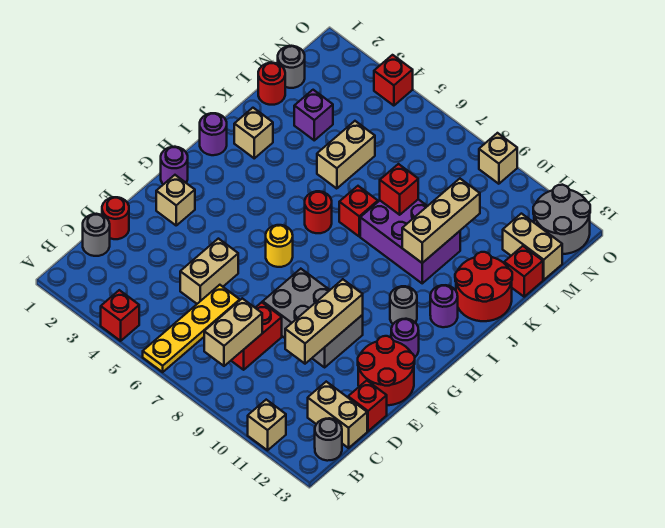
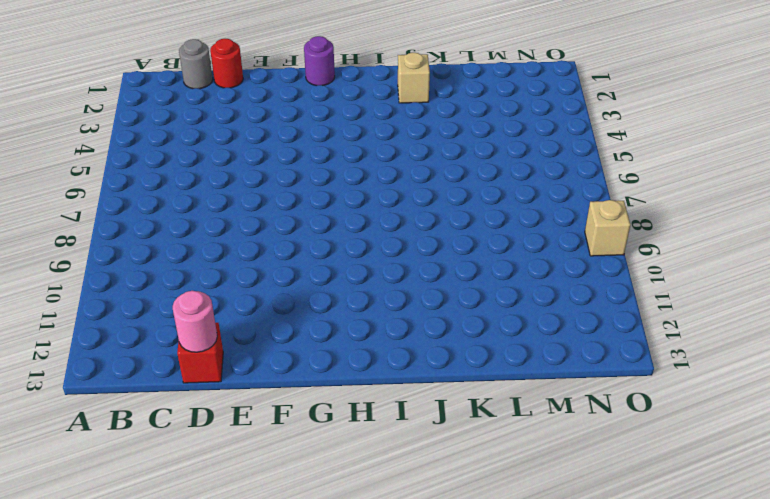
pink 1x1 round brick [173,291,217,352] -> none
none -> red 1x1 brick [101,290,139,341]
none -> yellow 1x4 plate [143,285,240,372]
none -> tan 1x1 brick [248,400,286,450]
none -> grey 1x1 round brick [315,418,342,461]

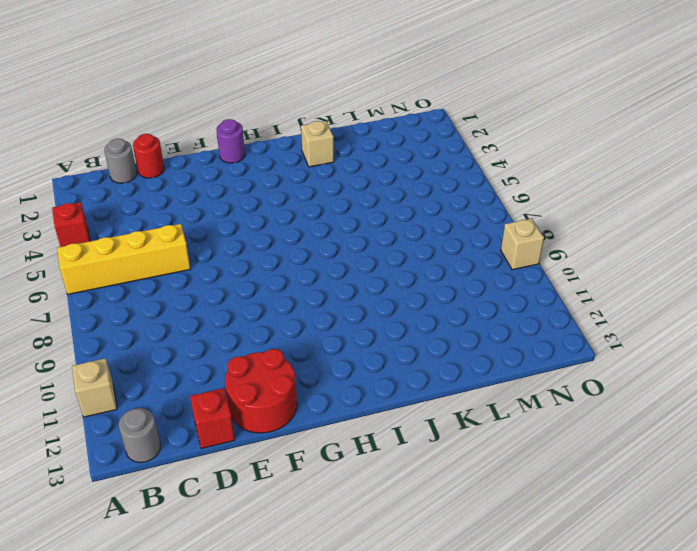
yellow 1x4 brick [57,224,191,294] -> yellow 1x4 plate [143,285,240,372]
none -> red 1x2 brick [231,302,282,370]
none -> tan 1x2 brick [308,382,367,448]
none -> tan 1x2 brick [180,239,238,304]
none -> grey 2x3 brick [263,269,363,367]

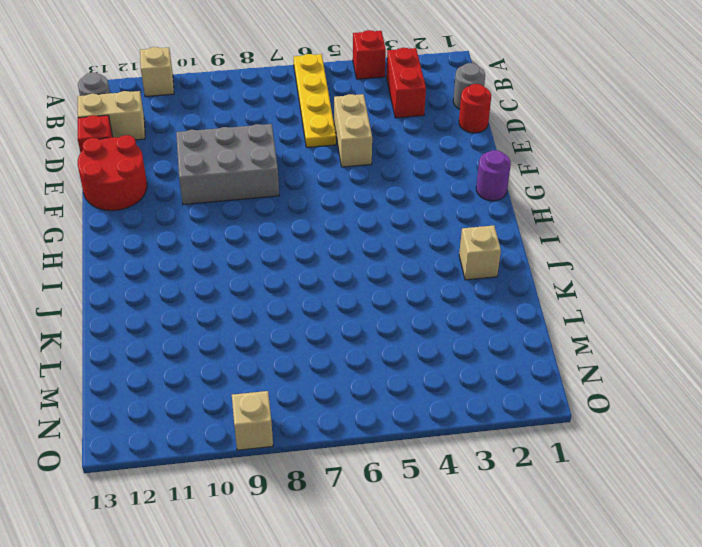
red 1x2 brick [386,48,426,118] -> red 1x2 brick moved to [231,302,282,370]
none -> tan 1x1 brick [156,175,195,225]
none -> yellow 1x1 round brick [266,225,293,267]
none -> purple 1x1 round brick [391,319,419,357]
none -> grey 1x1 round brick [390,286,417,324]

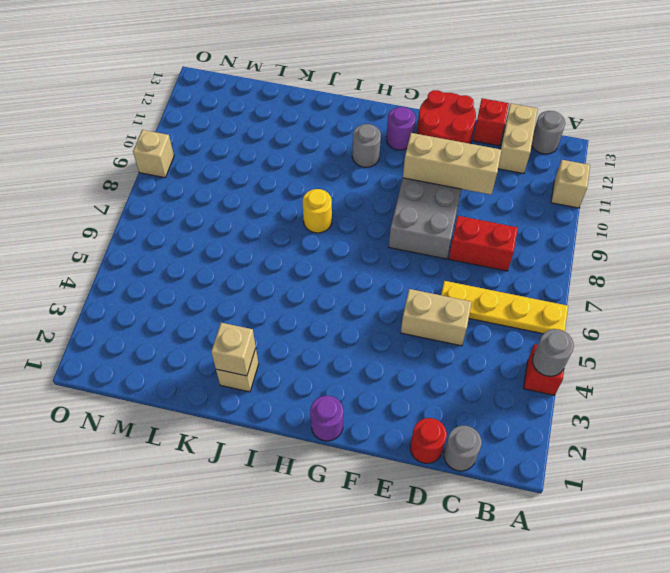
grey 1x1 round brick [533,329,574,376] -> grey 1x1 round brick moved to [278,46,305,88]
yellow 1x1 round brick [303,189,332,233] -> yellow 1x1 round brick moved to [266,225,293,267]
tan 1x1 brick [211,323,256,376] -> tan 1x1 brick moved to [156,175,195,225]
none -> purple 1x1 round brick [200,113,227,155]
none -> red 1x1 round brick [305,191,332,233]
none -> purple 1x1 round brick [430,285,458,327]
none -> red 1x1 brick [339,186,378,236]

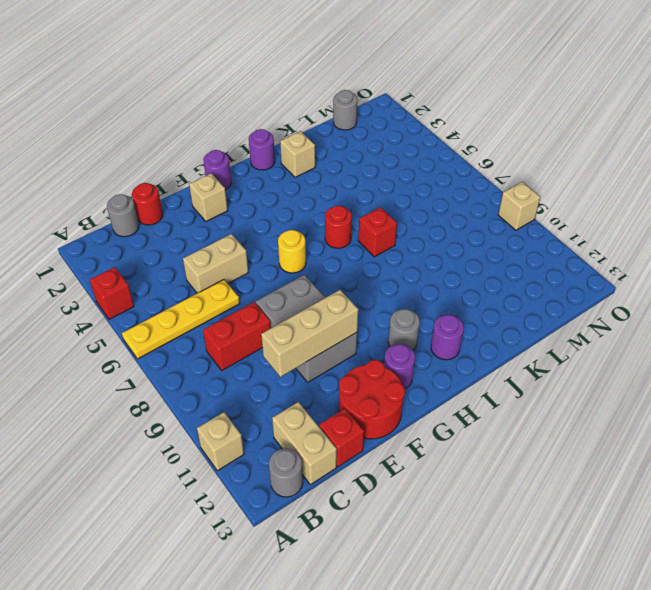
none -> purple 2x3 brick [360,199,460,283]
none -> red 2x2 round brick [455,252,512,321]
none -> tan 1x2 brick [317,121,375,189]
none -> red 1x1 round brick [258,63,285,105]

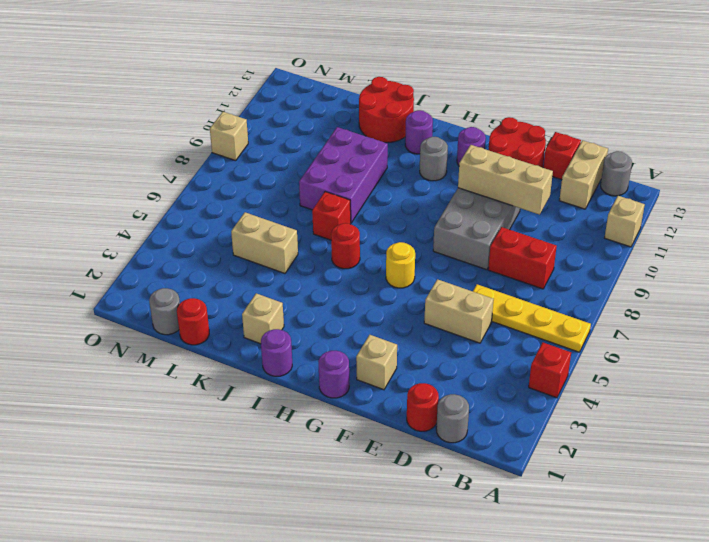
none -> purple 1x1 brick [294,90,333,140]
none -> red 1x1 brick [504,246,543,297]
none -> tan 1x2 brick [503,214,562,280]
none -> grey 2x2 round brick [533,185,590,254]

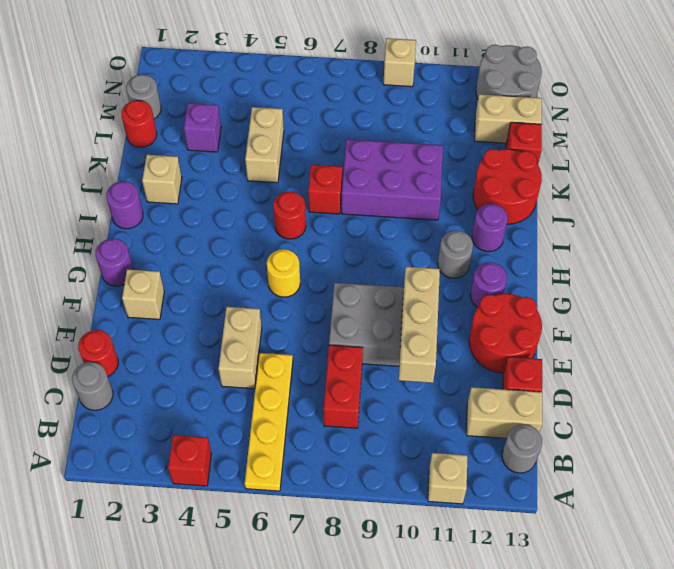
none -> red 1x1 brick [374,55,413,106]
none -> tan 1x2 brick [204,298,262,366]
none -> tan 1x3 brick [402,179,480,263]
none -> red 1x1 brick [380,164,418,215]

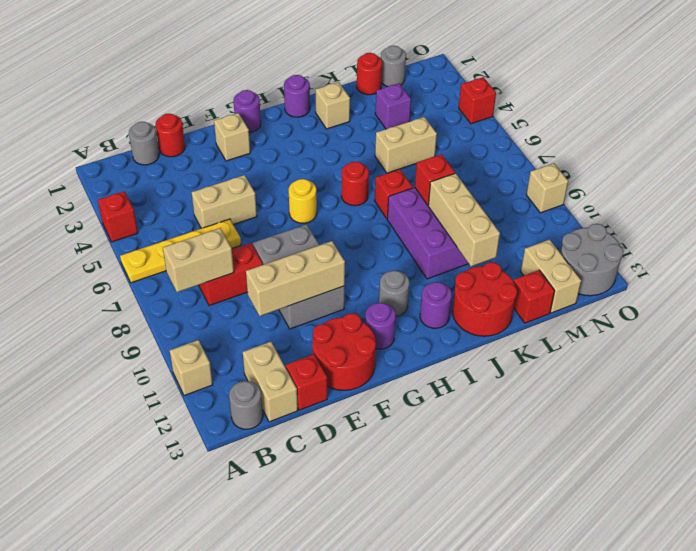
tan 1x3 brick [428,173,500,267] -> tan 1x3 brick turned to [402,179,480,263]

